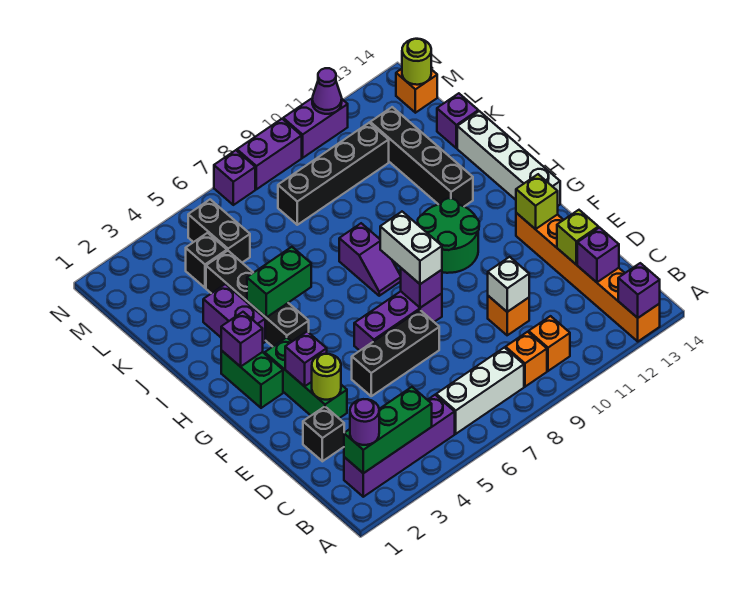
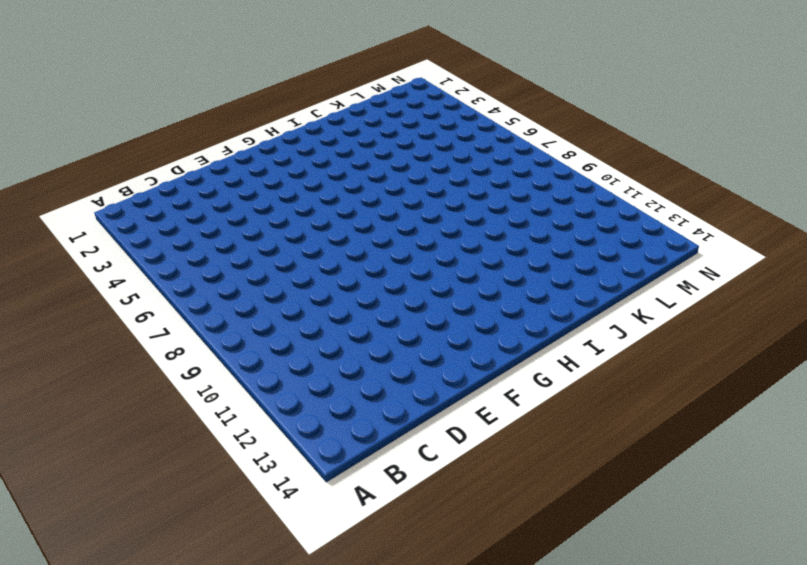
none -> orange 1x6 brick [516,213,660,341]
none -> purple 1x4 brick [344,395,455,497]
none -> white 1x3 brick [436,348,524,434]
none -> orange 1x1 brick [506,332,547,387]

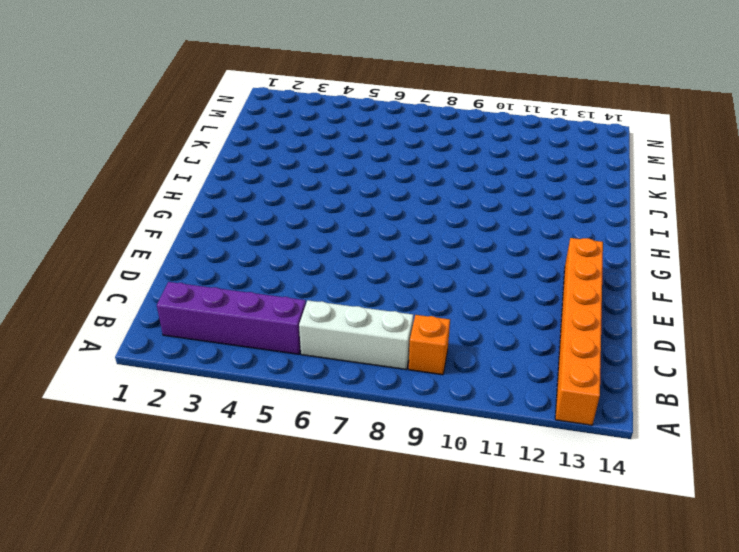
none -> orange 1x1 brick [529,316,570,371]
none -> black 1x1 brick [303,407,344,461]
none -> orange 1x1 brick [488,296,529,335]
none -> green 1x3 brick [265,337,347,418]

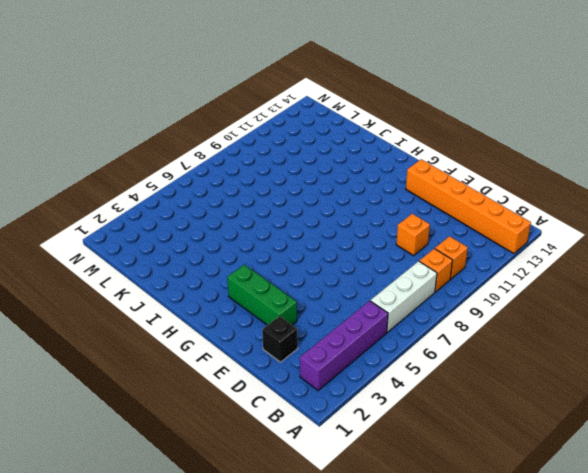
none -> black 1x3 brick [352,310,439,396]
none -> purple 1x3 brick [354,291,442,351]
none -> green 1x2 brick [221,350,283,408]
none -> green 2x2 round brick [418,198,479,273]

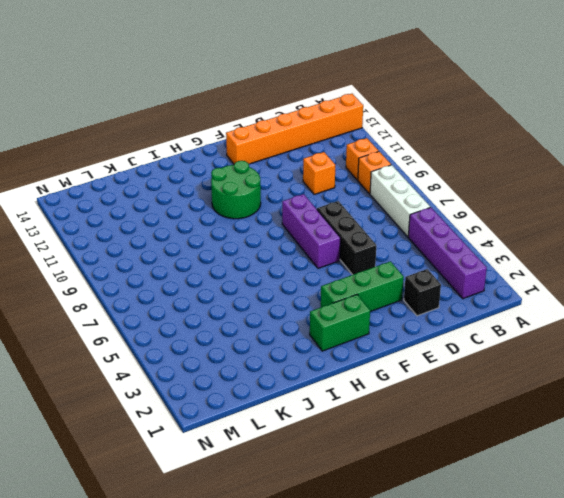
none -> white 1x4 brick [457,111,560,206]
none -> black 1x4 brick [206,251,309,347]
none -> purple 1x2 slope [339,223,401,296]
none -> purple 1x2 brick [203,284,265,343]

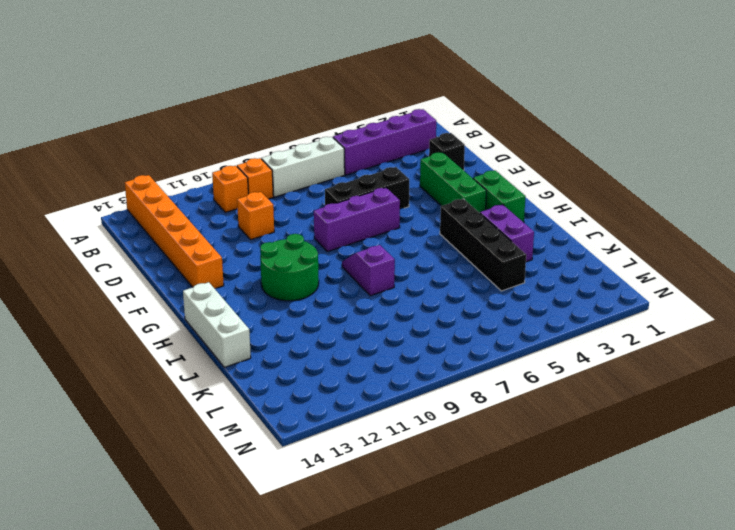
white 1x3 brick [183,282,251,367] -> white 1x4 brick [457,111,560,206]
none -> black 1x4 brick [370,107,473,206]
none -> purple 1x1 brick [437,93,478,148]
none -> black 1x1 brick [186,233,227,288]
none -> black 1x2 brick [188,200,250,262]

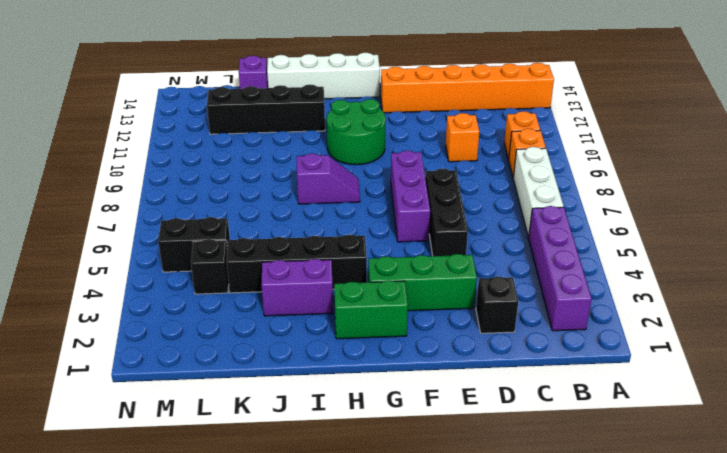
none -> black 1x4 brick [278,123,389,225]
none -> orange 1x1 brick [396,69,437,113]
none -> purple 1x1 brick [214,150,255,205]
none -> purple 1x2 brick [237,119,302,189]

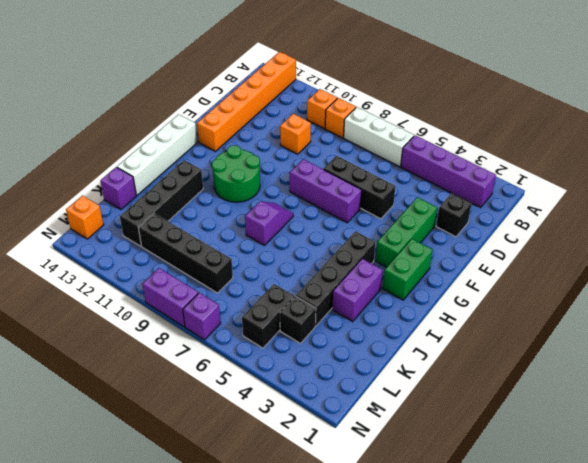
none -> purple 1x2 brick [283,98,348,158]
none -> purple 1x1 brick [618,263,660,318]
none -> green 1x3 brick [344,387,432,473]
none -> purple 1x1 brick [577,227,619,282]

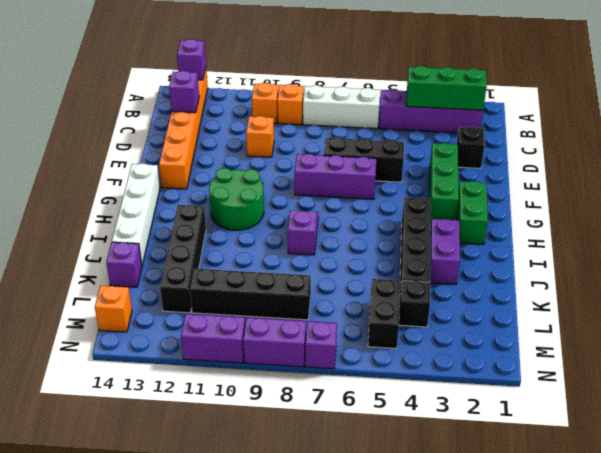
none -> white 1x1 brick [488,257,529,312]
none -> lime 1x1 brick [557,210,598,265]
none -> lime 1x1 round brick [312,354,341,400]
none -> purple 1x1 brick [285,332,327,387]

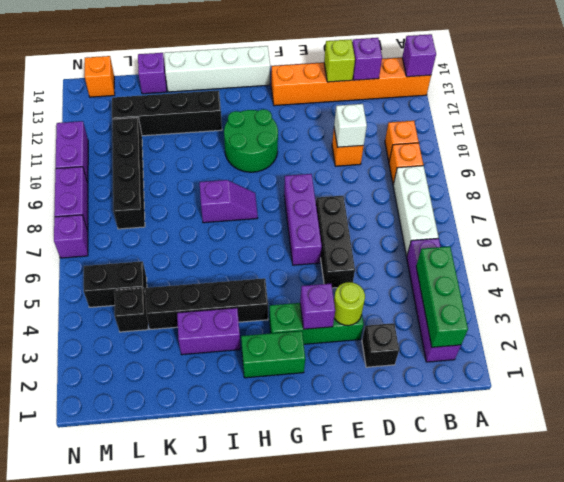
none -> purple 1x1 brick [401,268,442,308]
none -> lime 1x1 brick [516,174,558,229]
none -> purple 1x1 brick [221,312,263,367]
none -> green 1x2 brick [247,247,311,317]

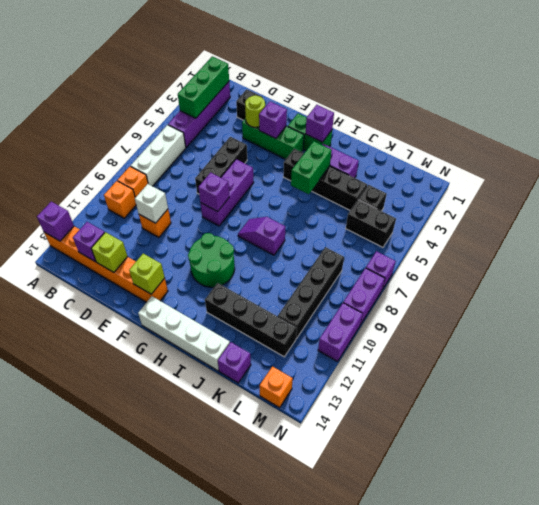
none -> lime 1x1 round brick [402,39,431,85]
none -> purple 1x1 cone [312,68,342,114]
none -> purple 1x1 round brick [350,399,379,445]
none -> white 1x2 brick [380,212,442,284]

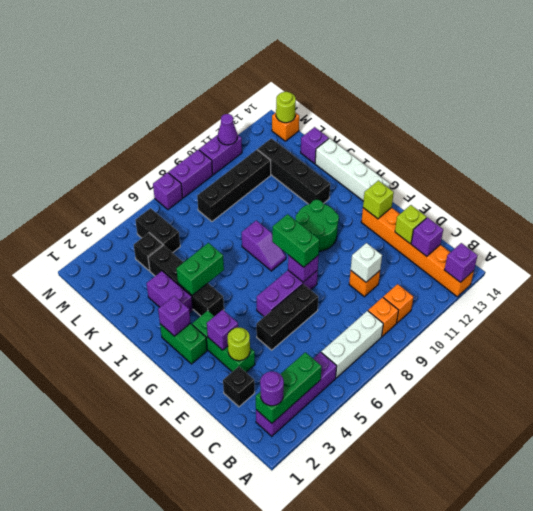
green 1x2 brick [272,214,319,267] -> white 1x2 brick [380,212,442,284]

